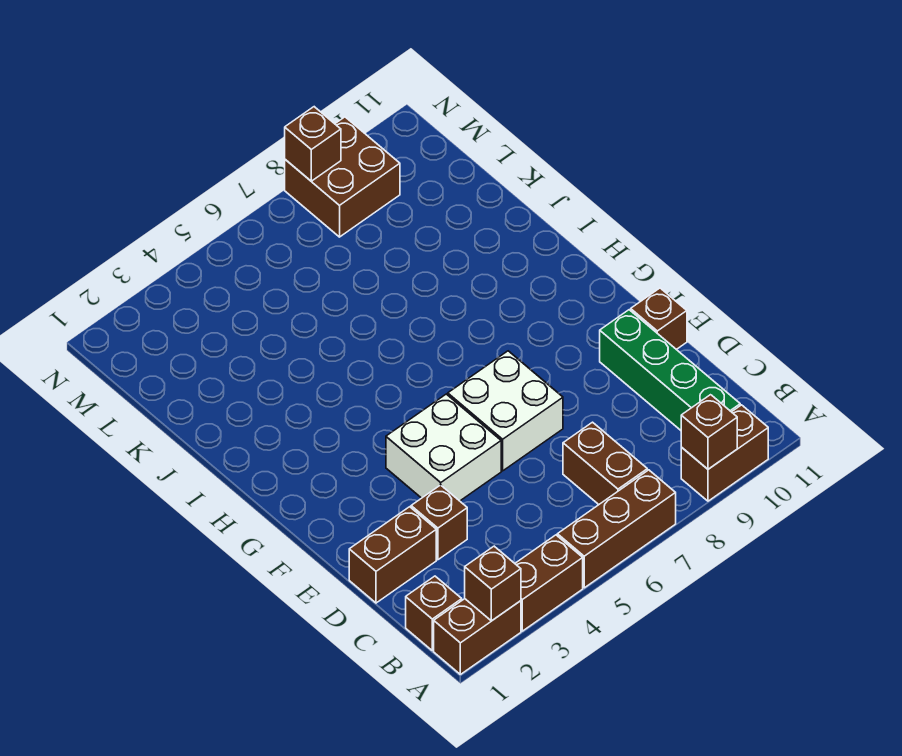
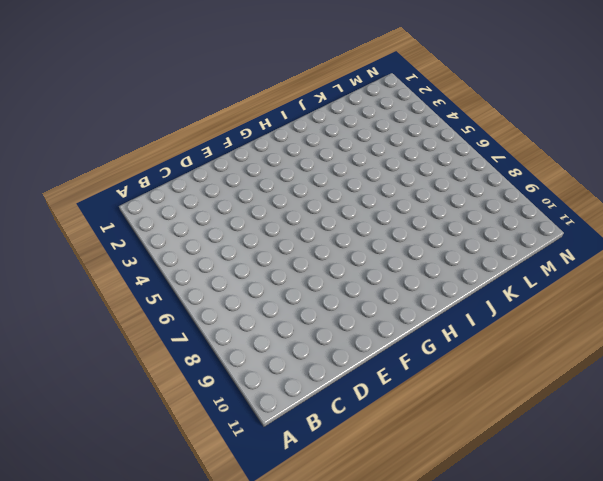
none -> brown 1x2 brick [434,599,521,674]
none -> brown 1x2 brick [515,535,583,631]
none -> brown 1x3 brick [557,470,676,588]

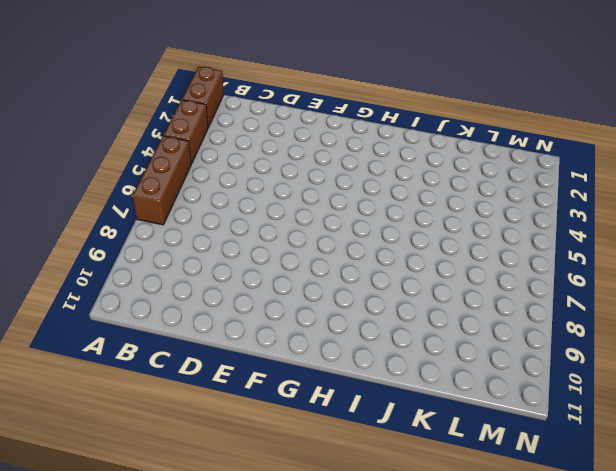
none -> brown 1x2 brick [681,405,768,501]
none -> brown 1x1 brick [406,576,462,651]
none -> brown 1x2 brick [563,422,647,504]

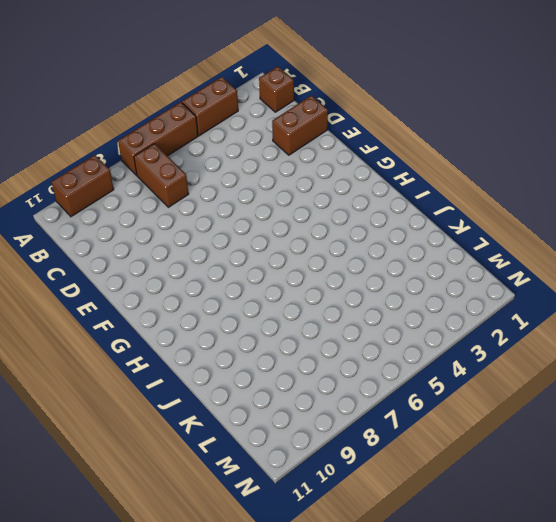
none -> brown 1x2 brick [434,599,521,674]
none -> green 1x4 brick [600,310,740,430]
none -> brown 1x1 brick [411,485,467,560]

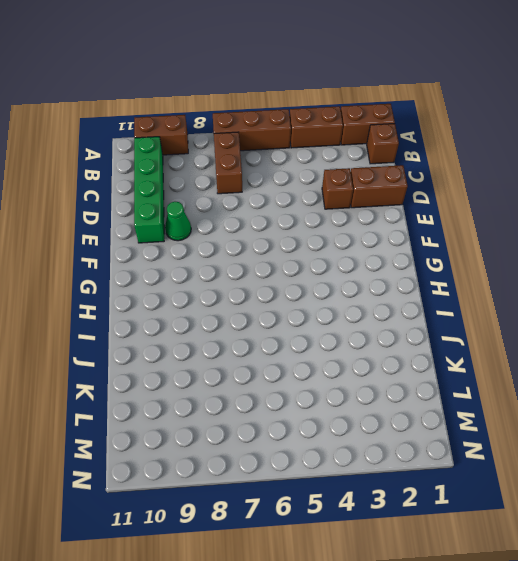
green 1x1 cone [165,202,191,241] -> none
none -> white 2x2 brick [386,394,501,501]
none -> white 2x2 brick [448,351,563,471]
none -> brown 1x1 brick [631,288,687,350]

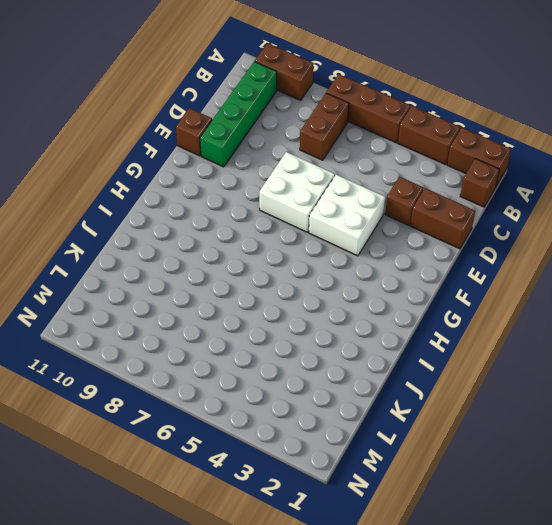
none -> brown 2x2 brick [285,117,400,237]
none -> brown 1x1 brick [465,546,521,621]
none -> brown 1x1 brick [681,395,737,469]

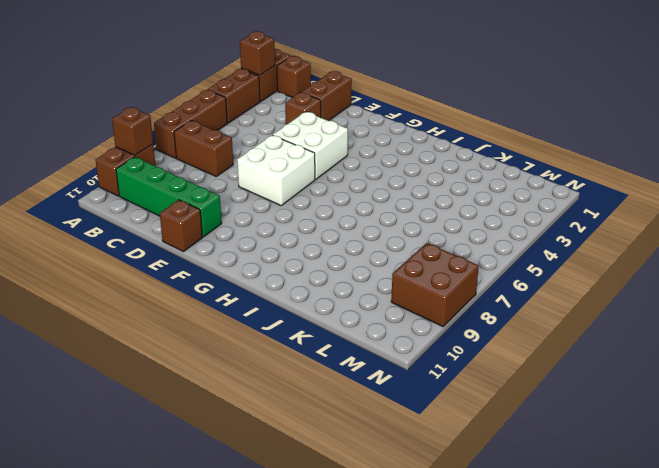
none -> brown 1x1 brick [285,107,341,181]

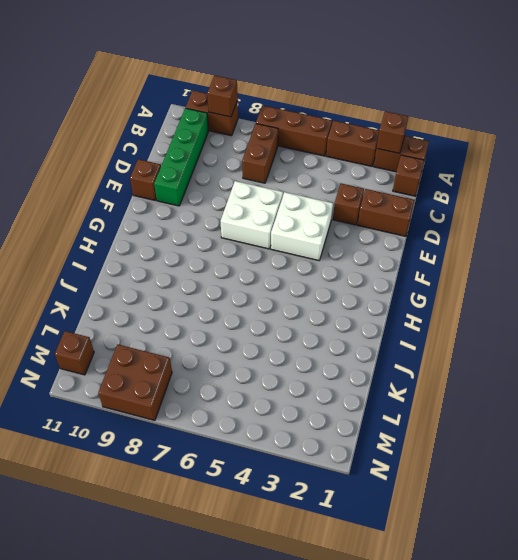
brown 1x1 brick [55,331,94,375] -> brown 1x1 brick moved to [285,107,341,181]

